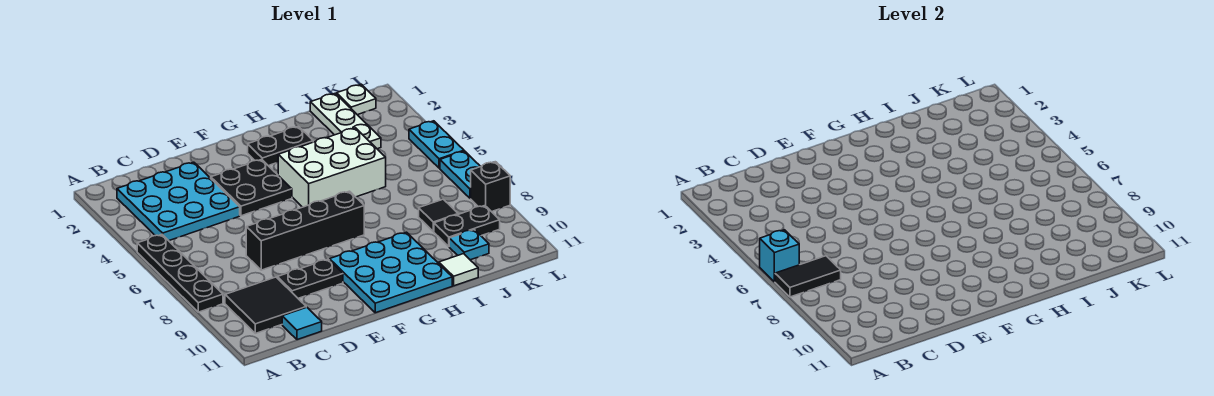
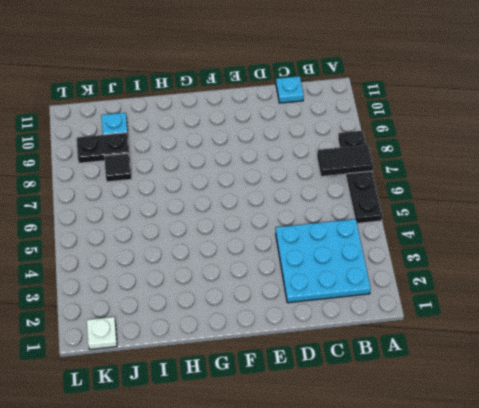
cyan 1x1 plate [276,76,304,103] -> cyan 1x1 tile [282,307,322,340]
none -> black 2x2 tile [225,277,306,333]
none -> black 1x4 brick [246,191,364,270]
none -> black 1x2 plate [277,259,343,298]

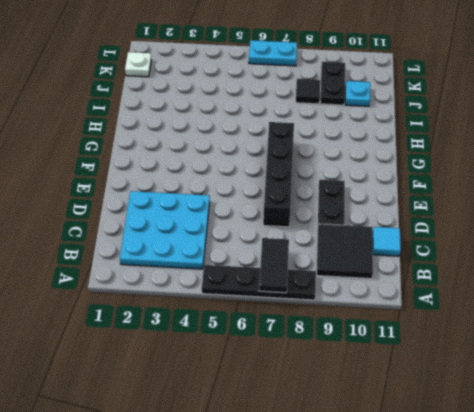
none -> black 2x2 plate [211,159,292,216]
none -> cyan 3x3 plate [330,232,452,313]
none -> black 1x2 plate [248,126,313,166]

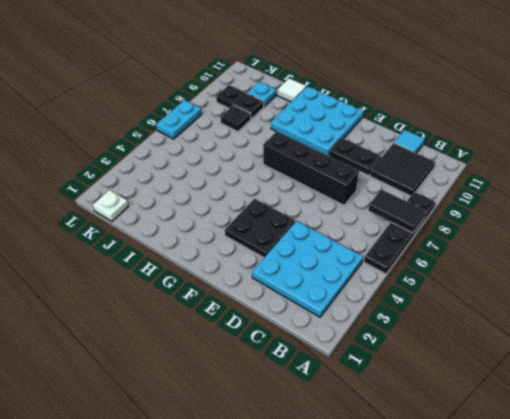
none -> black 1x2 plate [248,126,313,166]
none -> white 2x3 brick [278,128,386,207]
none -> white 1x3 plate [310,93,381,149]

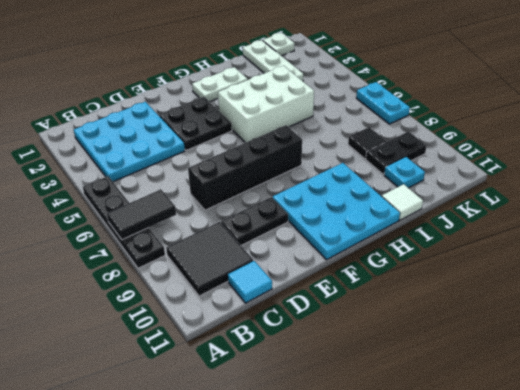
white 1x2 plate [192,67,247,102] -> black 1x2 plate [248,126,313,166]
none -> cyan 1x2 plate [409,121,464,168]
none -> black 1x1 brick [471,162,510,212]
none -> cyan 1x1 brick [760,230,799,282]

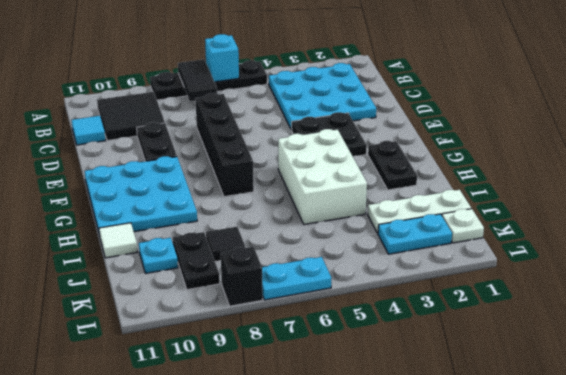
cyan 1x2 plate [378,214,452,254] -> cyan 1x2 plate moved to [409,121,464,168]

